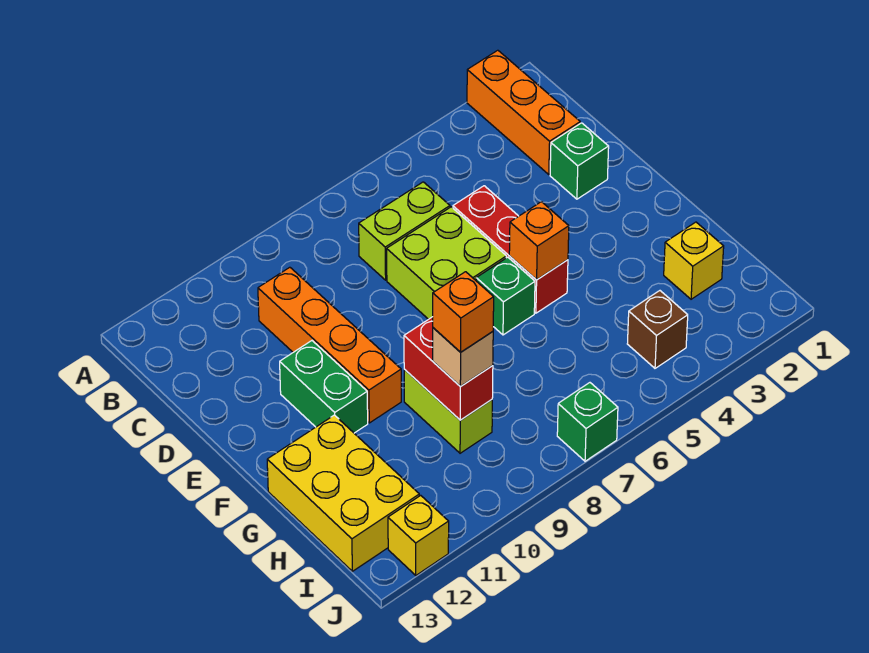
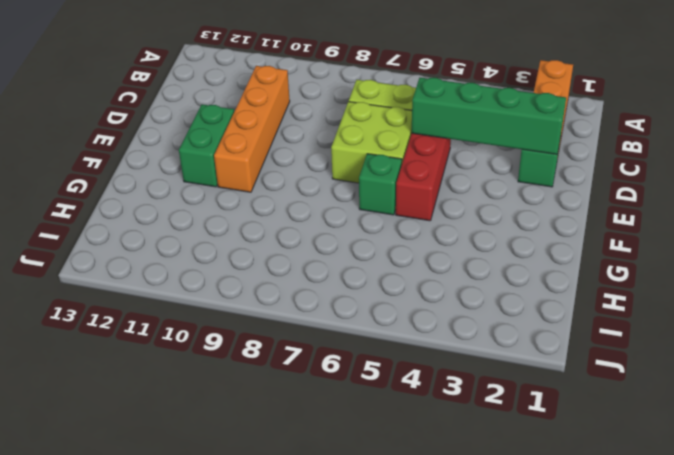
green 1x4 brick [412,78,566,154] -> none
none -> lime 1x2 brick [404,370,492,453]
none -> yellow 2x3 brick [267,415,419,571]
none -> yellow 1x1 brick [664,222,724,299]

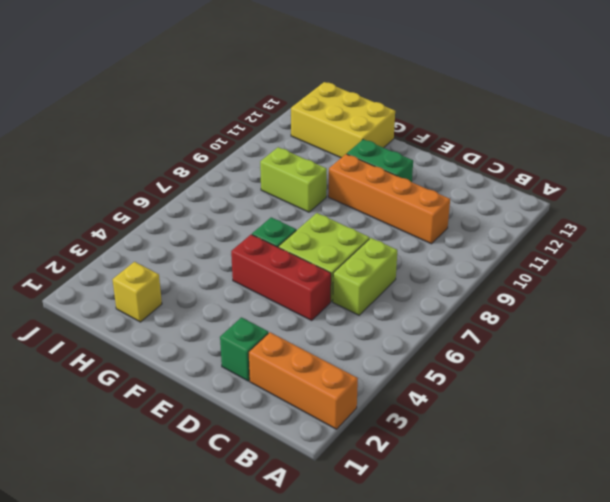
none -> brown 1x1 brick [627,291,688,368]
none -> green 1x1 brick [557,383,618,461]
none -> yellow 1x1 brick [388,495,449,575]

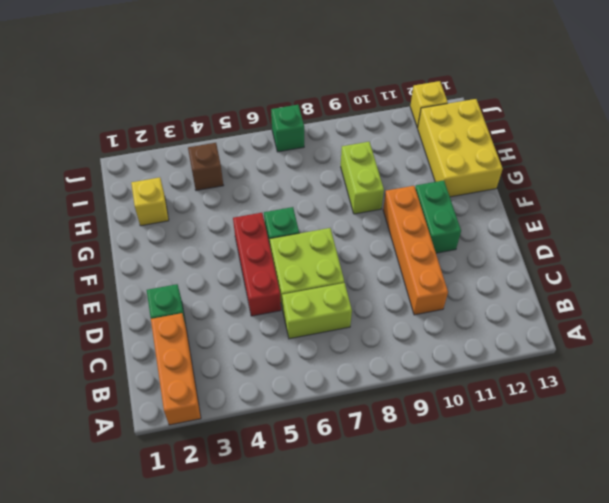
none -> orange 1x1 brick [509,202,569,280]
none -> red 1x2 brick [404,317,493,420]
none -> tan 1x1 brick [433,328,493,387]

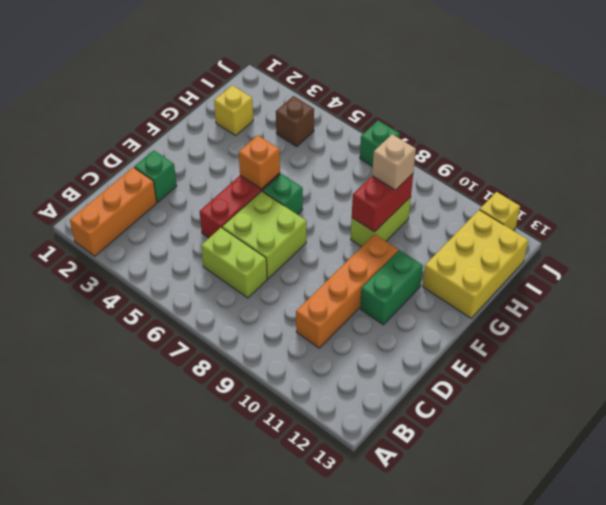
none -> orange 1x1 brick [433,272,494,352]

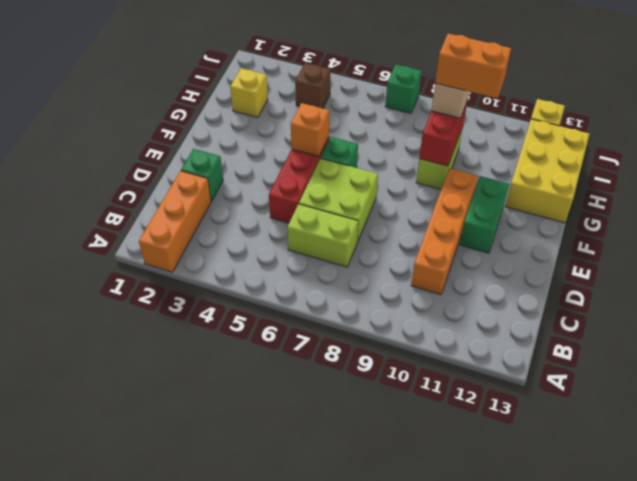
orange 1x2 brick [435,34,511,98] -> orange 1x1 brick [433,272,494,352]

